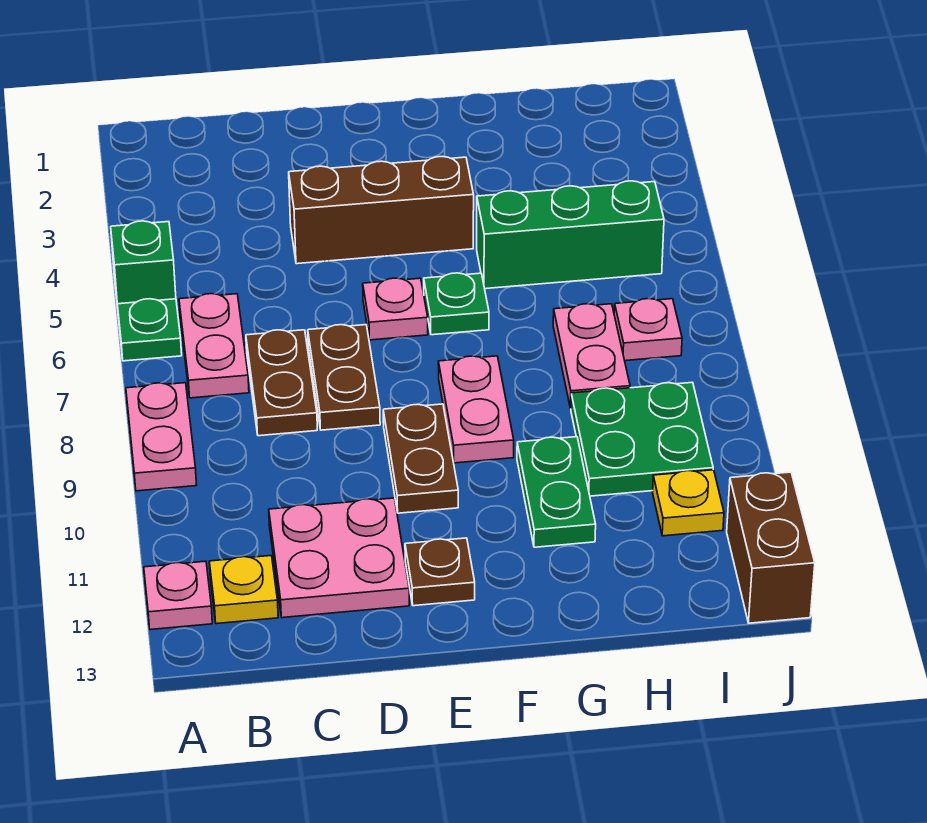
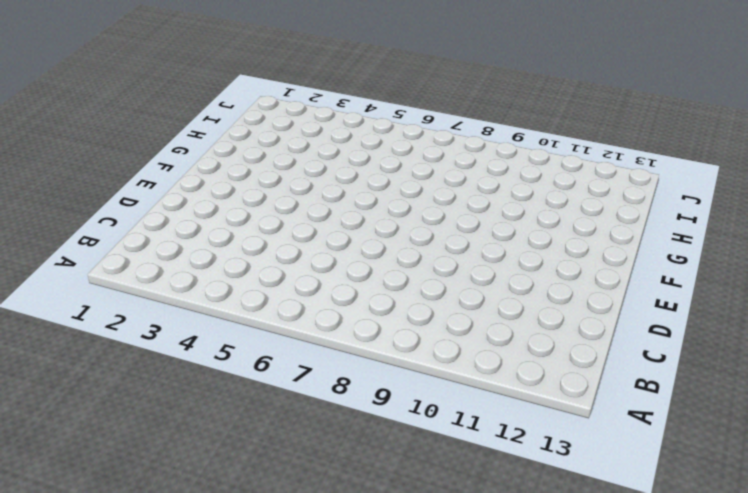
none -> green 1x1 brick [111,221,176,308]
none -> green 1x1 plate [117,299,182,361]
none -> pink 1x2 plate [126,383,196,491]

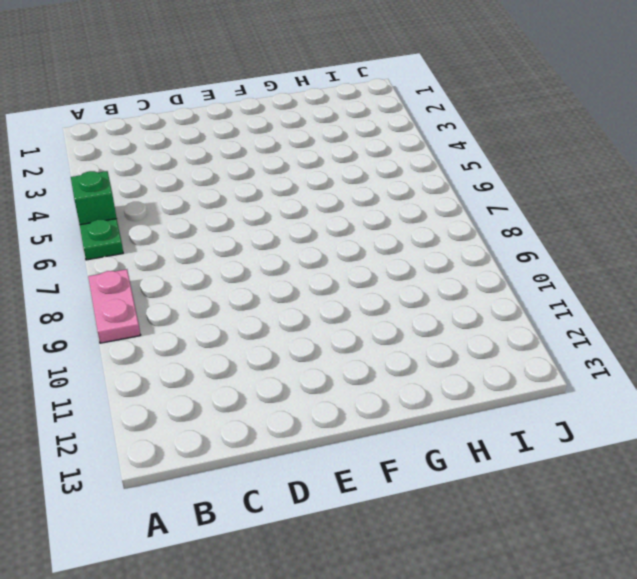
none -> pink 1x1 plate [144,561,212,630]
none -> pink 1x2 plate [179,294,249,398]
none -> yellow 1x1 plate [209,556,278,624]

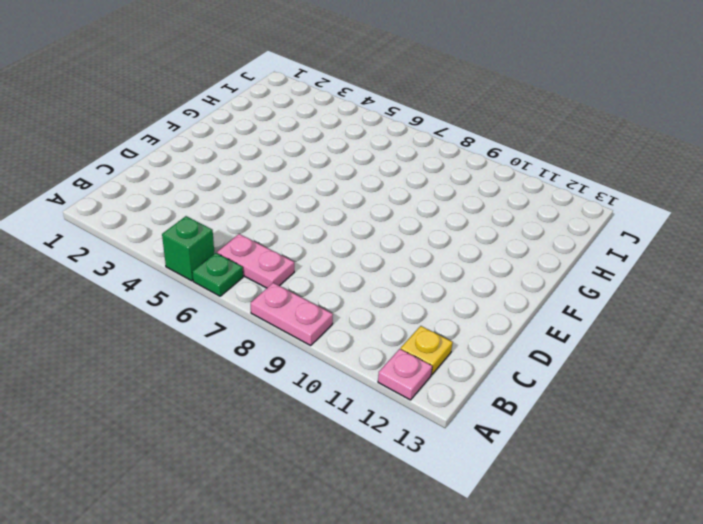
none -> brown 1x2 plate [246,330,317,436]
none -> pink 2x2 plate [269,498,409,618]
none -> brown 1x3 brick [289,157,474,264]

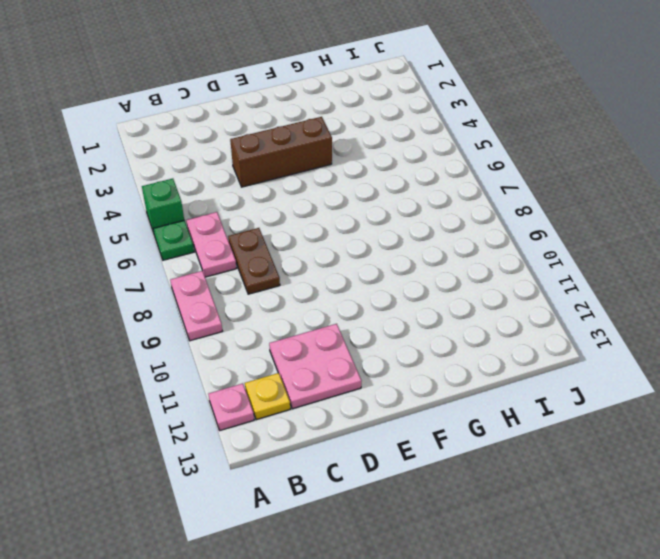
none -> brown 1x2 plate [308,325,380,430]
none -> pink 1x1 plate [363,278,428,340]
none -> brown 1x2 plate [383,404,458,513]

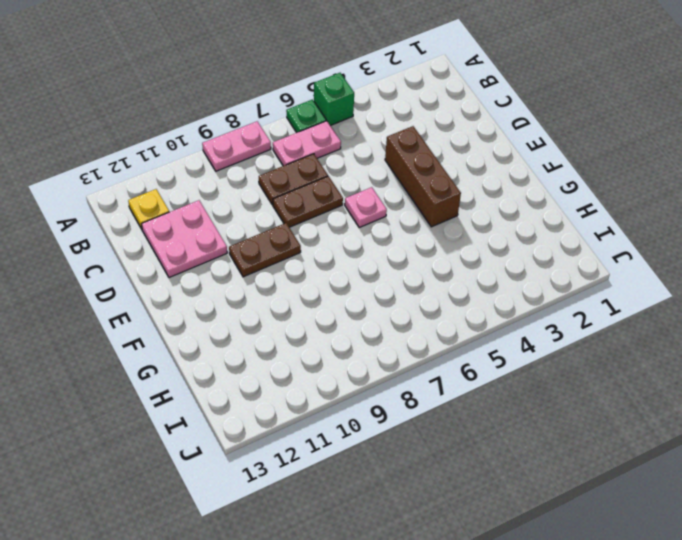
none -> pink 1x1 plate [144,561,212,630]
none -> brown 1x1 plate [405,538,475,606]
none -> green 1x1 plate [424,273,489,335]

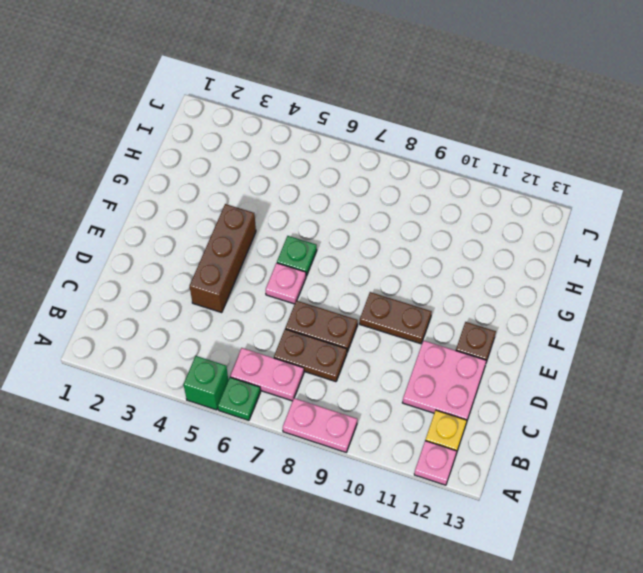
none -> pink 1x2 plate [438,356,514,463]
none -> green 1x3 brick [477,181,664,289]
none -> green 1x2 plate [517,437,596,547]

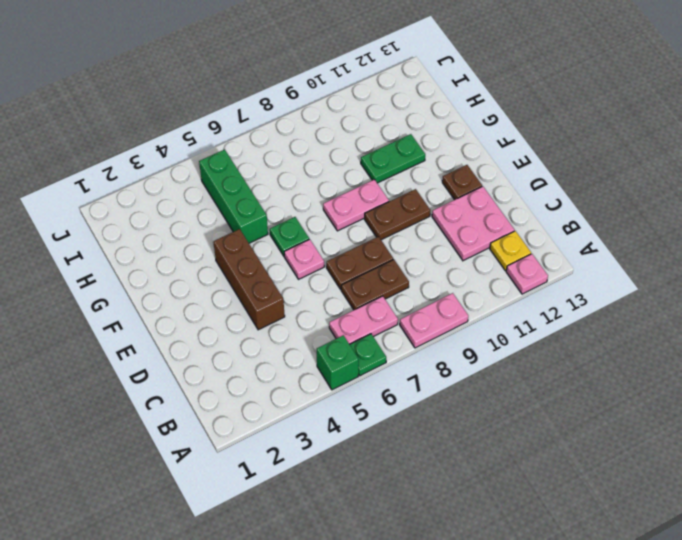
none -> pink 1x2 plate [553,304,630,408]
none -> green 2x2 plate [571,382,713,496]
none -> pink 1x1 plate [614,299,682,361]

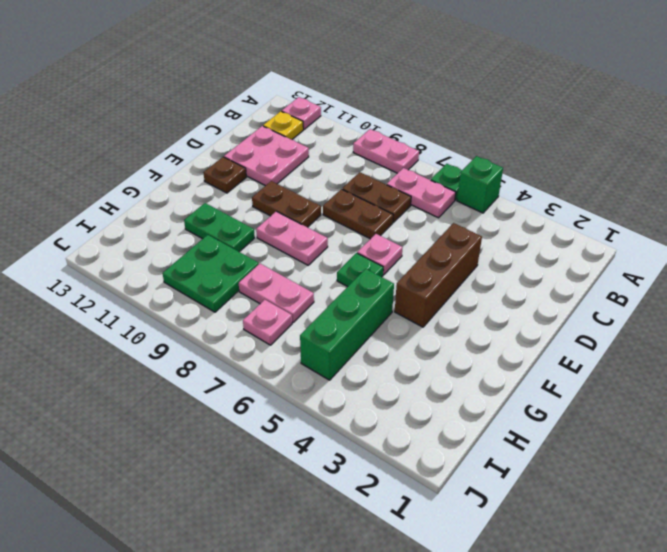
none -> yellow 1x1 plate [653,470,724,536]
none -> brown 1x2 brick [727,472,815,623]

